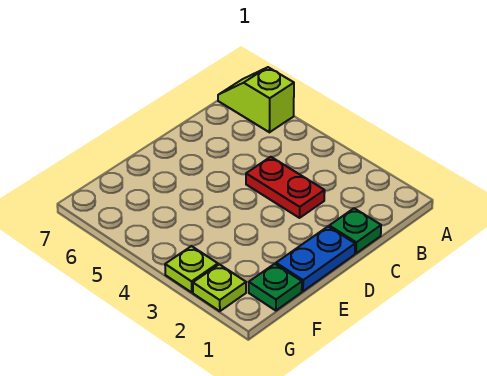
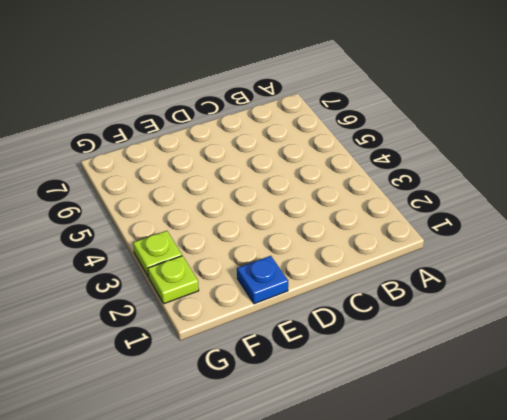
blue 1x1 plate [237,256,288,304] -> blue 1x2 plate [276,227,355,291]
none -> lime 1x2 slope [218,67,294,132]
none -> green 1x1 plate [329,208,381,253]

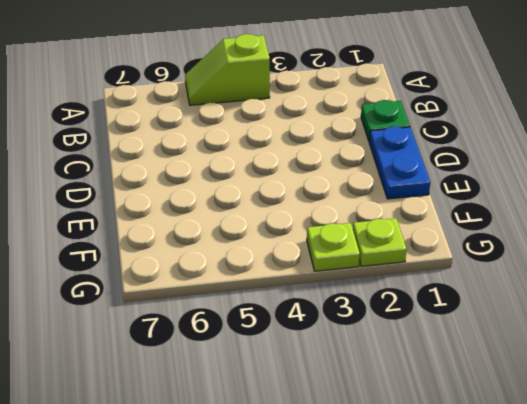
lime 1x2 slope [185,34,270,105] -> lime 1x2 slope moved to [218,67,294,132]
none -> red 1x2 plate [246,157,325,218]
none -> green 1x1 plate [249,264,302,311]

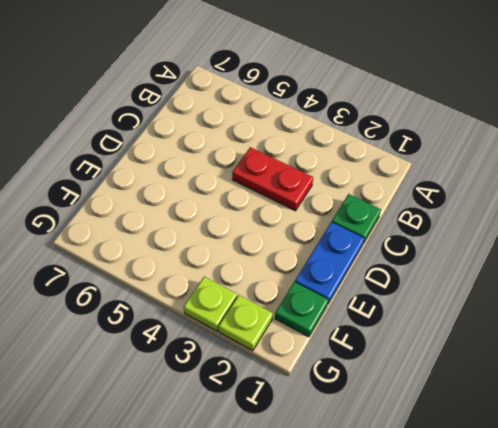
none -> lime 1x2 slope [218,67,294,132]

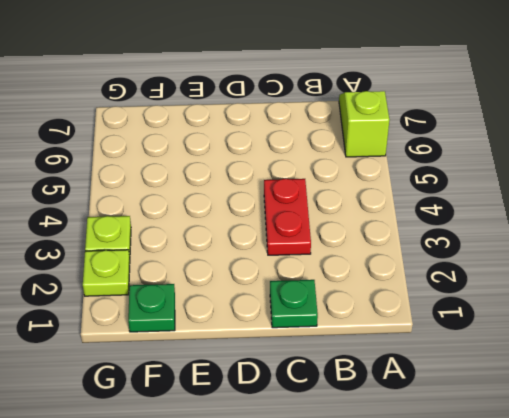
none -> blue 1x2 plate [276,227,355,291]

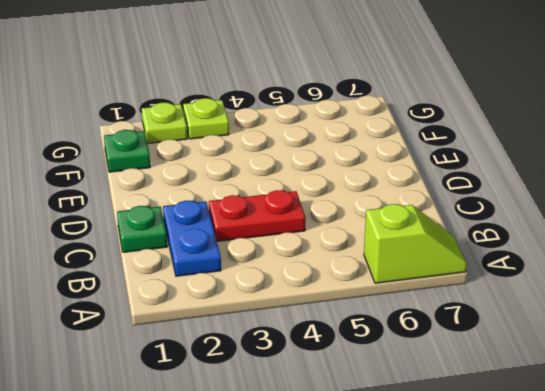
blue 1x2 plate [163,201,221,276] -> blue 1x2 plate moved to [276,227,355,291]

